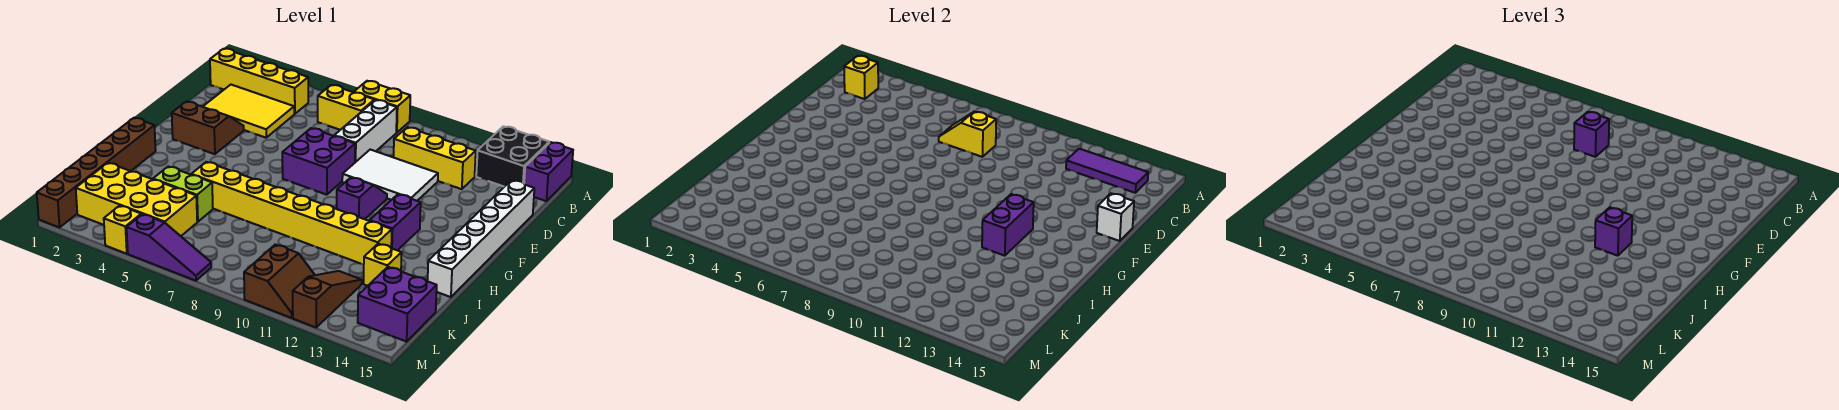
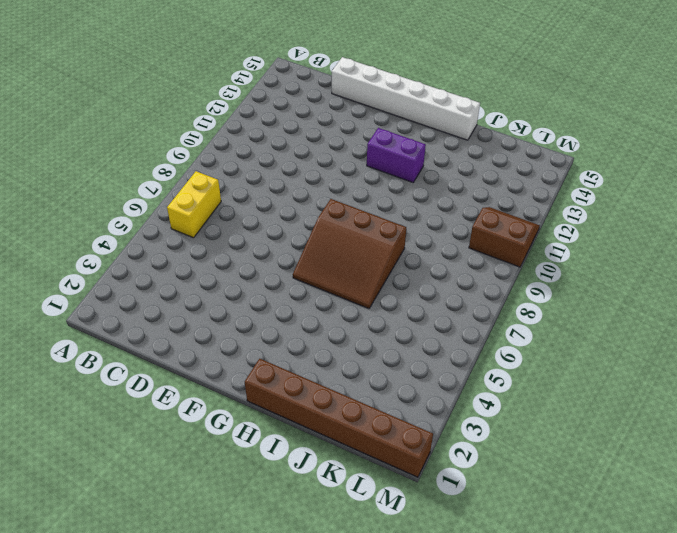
brown 3x3 slope [293,199,406,309] -> yellow 1x8 brick [191,162,392,265]
none -> yellow 1x2 brick [354,81,410,133]
none -> black 2x2 brick [476,126,549,187]
none -> purple 1x2 brick [524,142,573,201]
none -> yellow 1x4 brick [210,49,308,114]

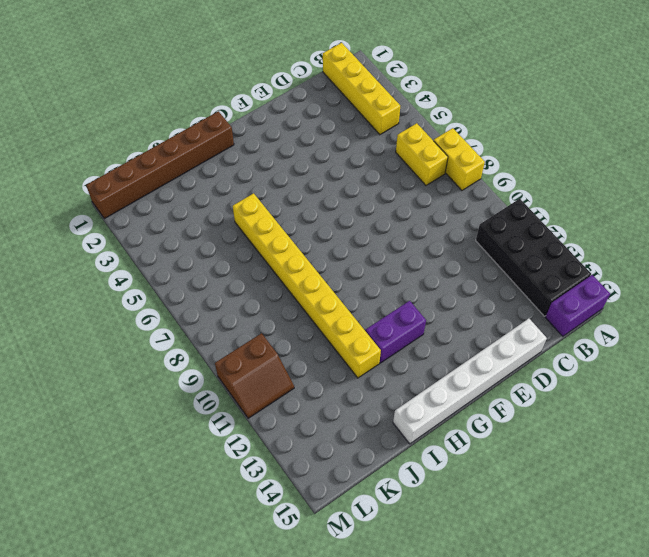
black 2x4 brick [476,199,591,316] -> black 2x2 brick [476,126,549,187]
none -> white 1x3 brick [334,100,397,162]
none -> yellow 2x3 tile [203,85,294,138]
none -> yellow 1x3 brick [394,127,476,189]
none -> white 2x3 tile [342,150,438,201]

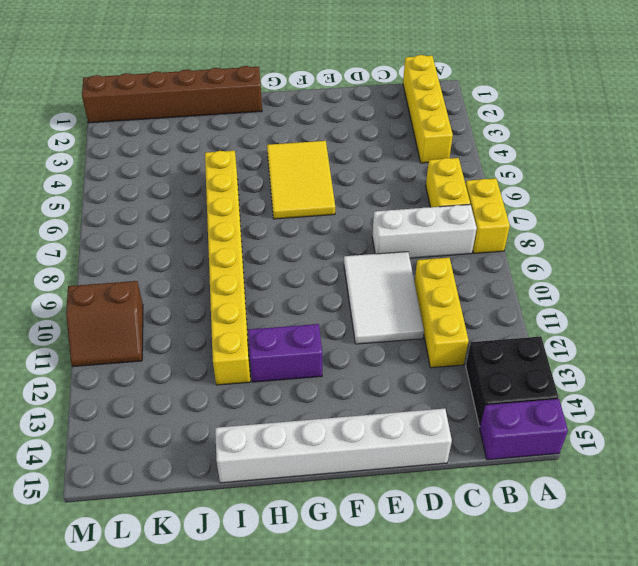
yellow 2x3 tile [267,141,335,219] -> yellow 2x3 tile moved to [203,85,294,138]
none -> brown 2x2 slope [172,101,244,154]
none -> purple 2x2 brick [282,128,355,195]
none -> purple 1x2 slope [337,177,387,219]
none -> lime 1x2 brick [153,166,213,222]

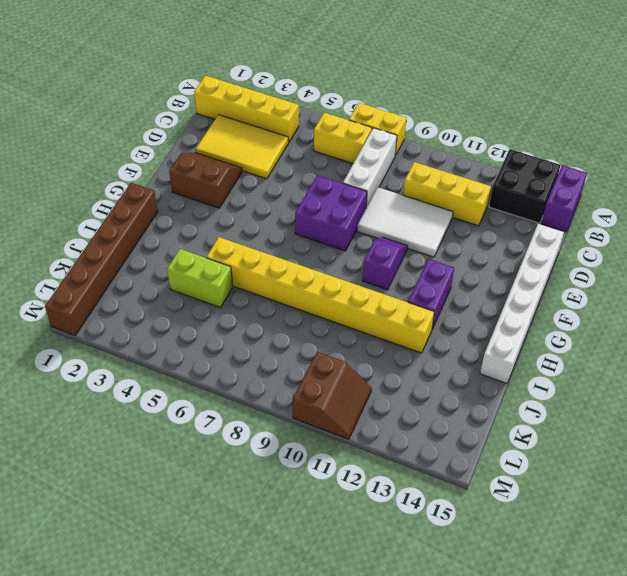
none -> yellow 1x1 brick [364,244,402,286]
none -> yellow 2x4 brick [76,163,197,236]
none -> brown 1x3 slope [293,271,362,327]
none -> purple 2x2 brick [358,267,437,342]

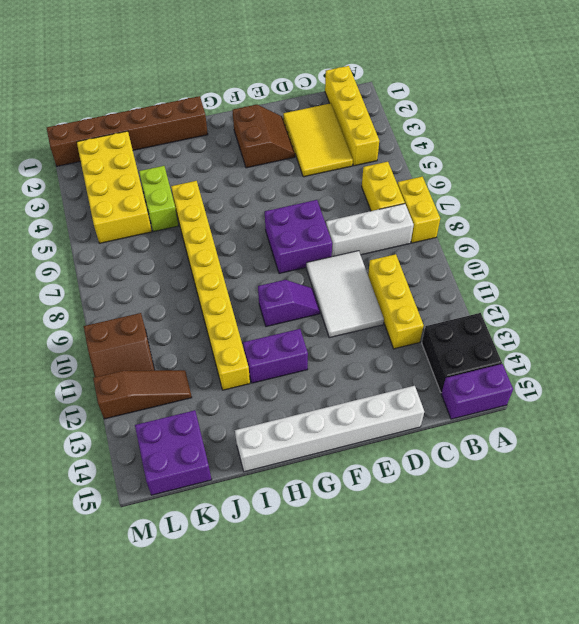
none -> yellow 1x1 brick [364,244,402,286]
none -> yellow 1x1 brick [104,206,141,254]
none -> purple 1x3 slope [127,214,211,281]
none -> yellow 1x1 brick [844,56,878,99]

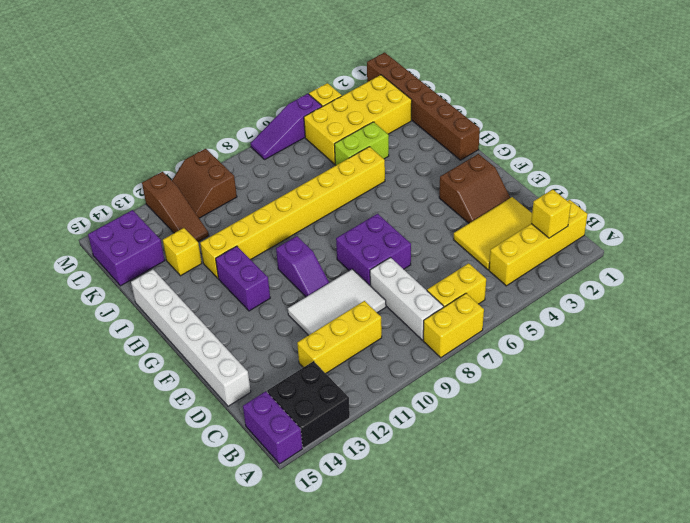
none -> purple 1x3 tile [1066,149,1148,193]
none -> yellow 1x2 slope [939,112,996,157]
none -> white 1x1 brick [1097,193,1134,241]
none -> purple 1x2 brick [982,194,1034,256]

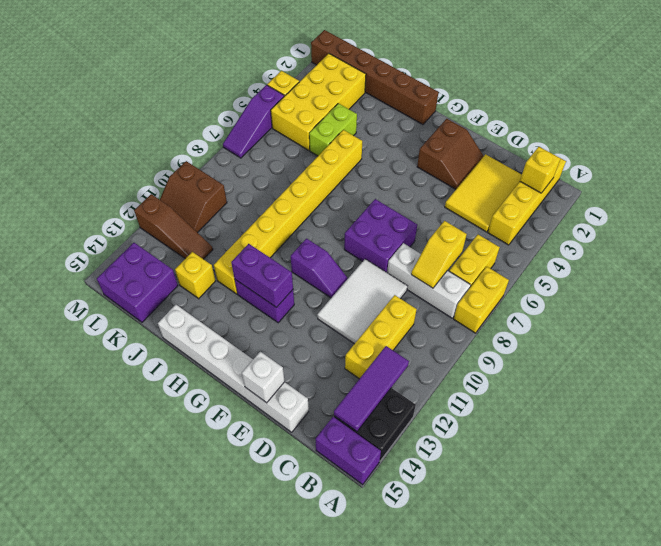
yellow 1x2 slope [411,221,467,288] -> yellow 1x2 slope turned to [939,112,996,157]
none -> purple 1x1 brick [1574,112,1609,157]
none -> purple 1x1 brick [1595,207,1632,256]

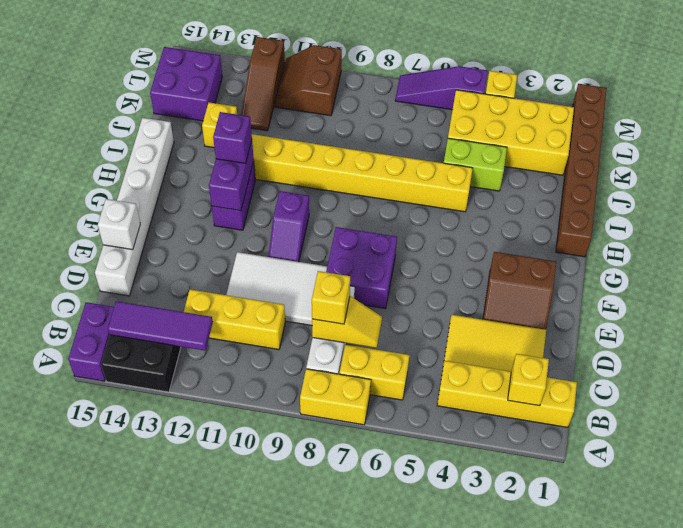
yellow 1x1 brick [312,271,350,324] -> purple 1x1 brick [1574,112,1609,157]

